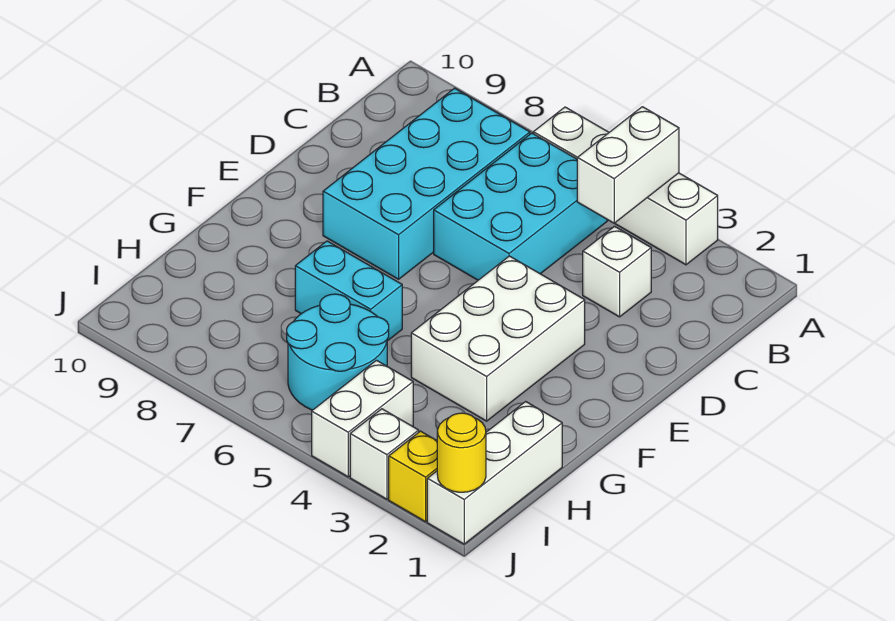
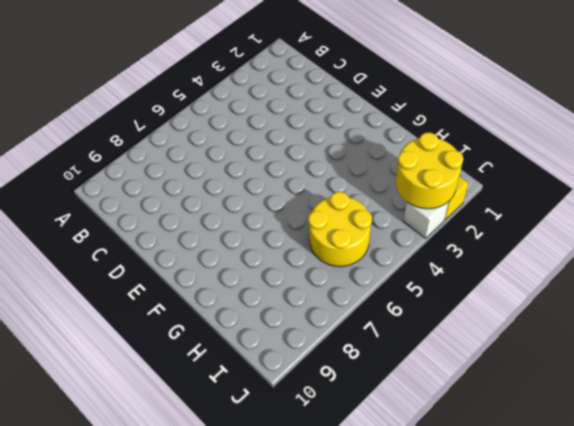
yellow 2x2 round brick [309,192,372,267] -> cyan 2x2 round brick [287,294,389,410]
yellow 2x2 round brick [396,133,463,209] -> none
none -> white 1x4 brick [533,107,718,265]
none -> cyan 2x3 brick [434,133,607,280]
none -> cyan 2x4 brick [323,88,530,279]

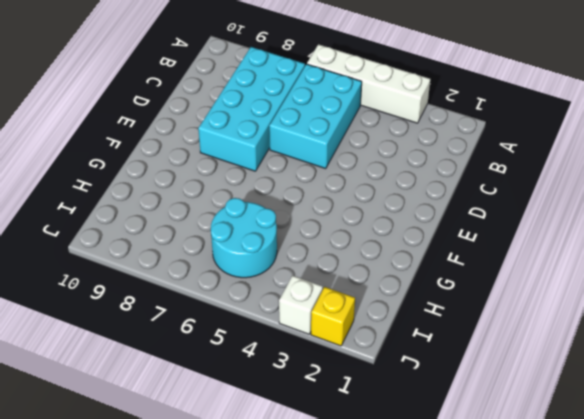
none -> white 1x1 brick [583,226,651,317]
none -> white 2x3 brick [411,256,585,421]
none -> cyan 1x2 brick [295,241,402,341]

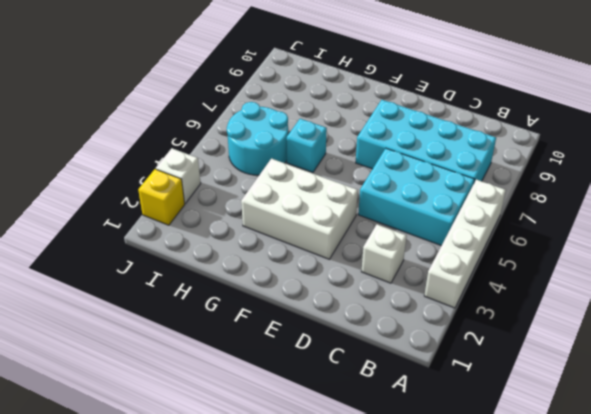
cyan 1x1 brick [287,119,327,172] -> cyan 1x2 brick [295,241,402,341]
none -> white 1x3 brick [427,402,562,544]
none -> white 1x2 brick [312,360,413,477]
none -> white 1x2 brick [577,107,679,223]

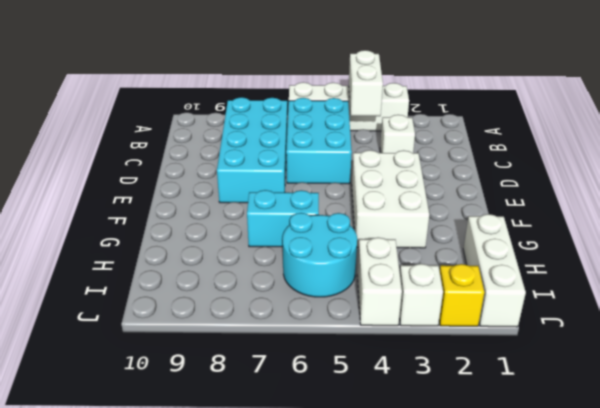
none -> yellow 1x1 round brick [437,413,486,492]

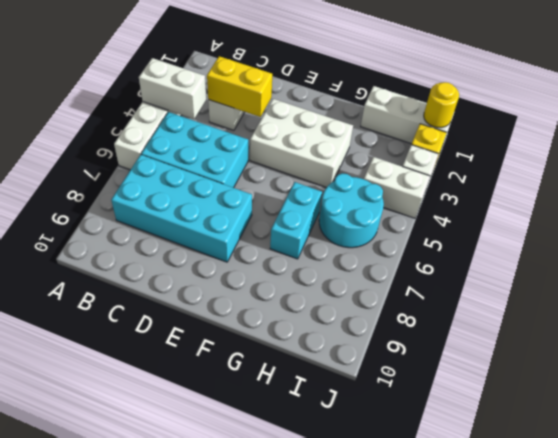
yellow 1x2 brick [207,56,272,117] -> none

